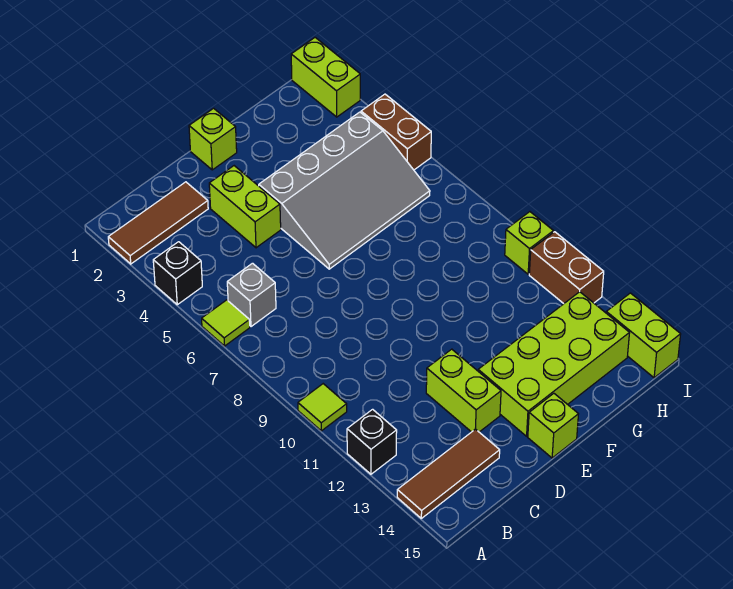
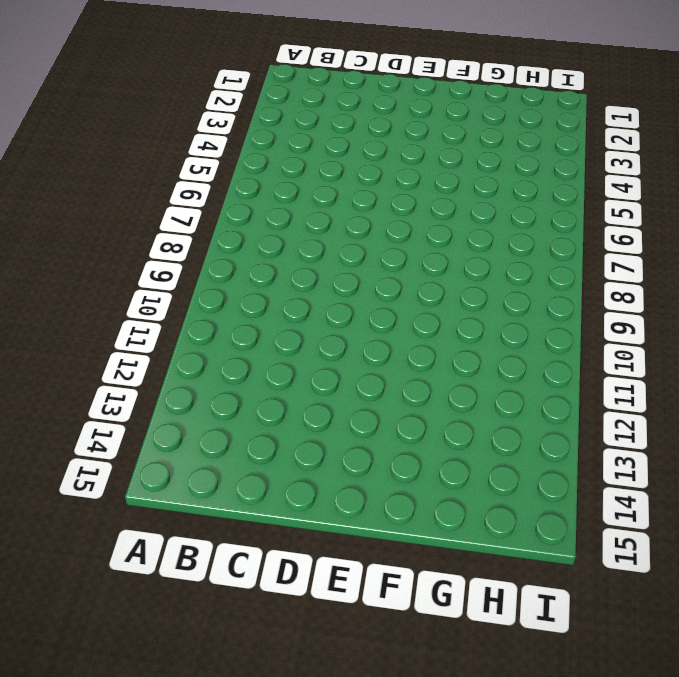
none -> brown 1x3 tile [108,182,208,264]
none -> black 1x1 brick [153,242,202,305]
none -> lime 1x1 tile [202,300,250,346]

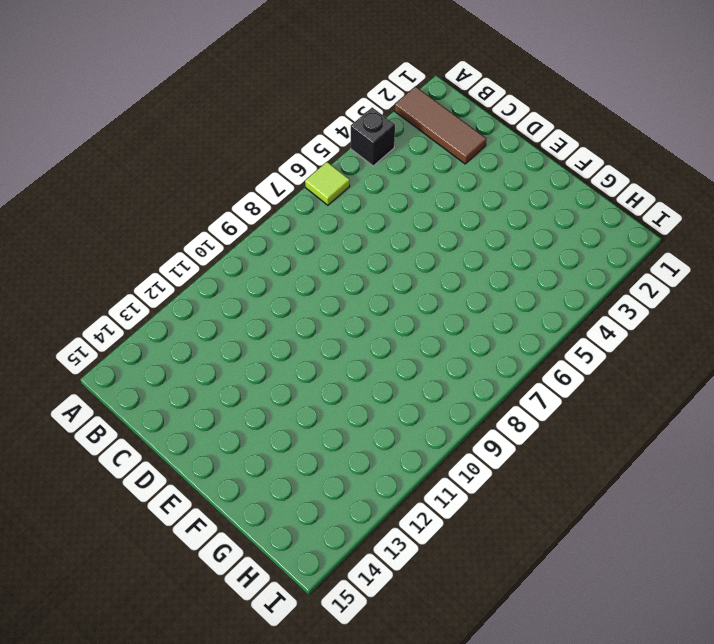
none -> lime 1x1 tile [298,384,347,431]
none -> black 1x1 brick [347,409,397,474]
none -> brown 1x3 tile [397,429,500,518]

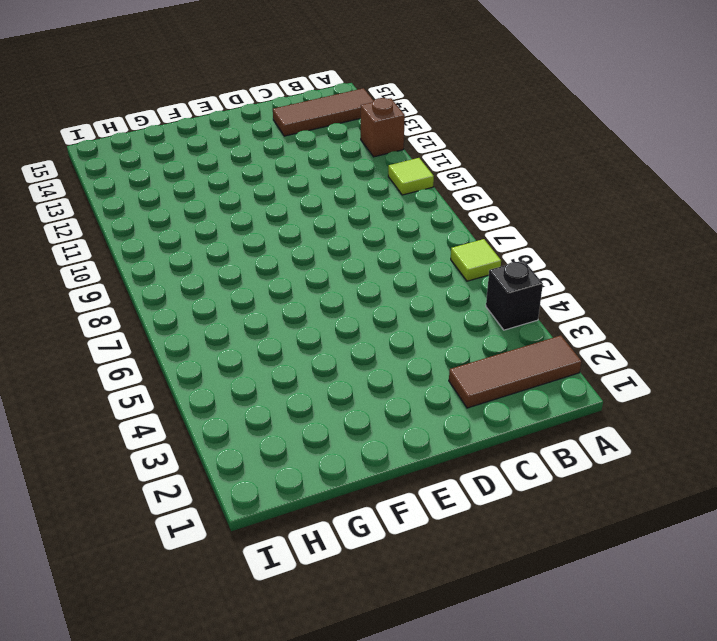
brown 1x1 brick [361,98,405,157] -> black 1x1 brick [347,409,397,474]
none -> grey 1x1 brick [227,263,276,327]
none -> lime 1x2 brick [209,166,281,248]
none -> lime 1x2 brick [426,349,501,432]

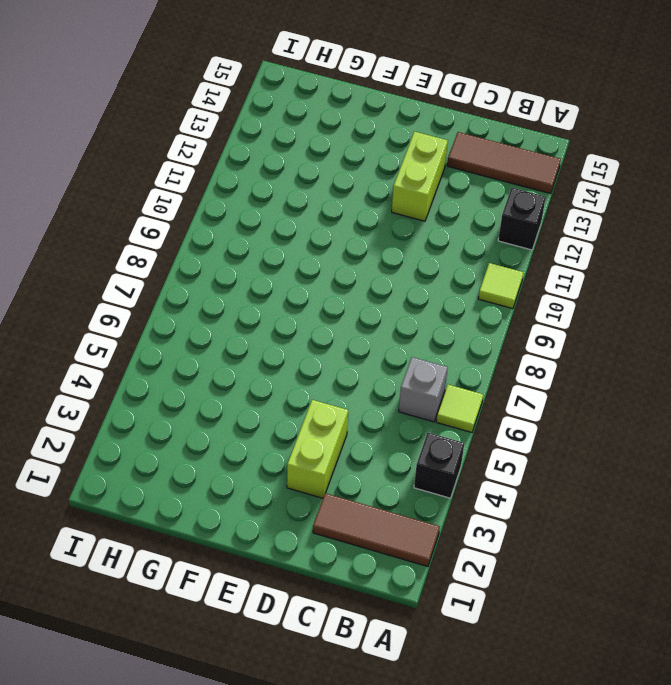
none -> lime 1x1 brick [189,108,237,170]
none -> grey 3x4 slope [259,112,430,269]
none -> lime 2x4 brick [478,292,629,436]

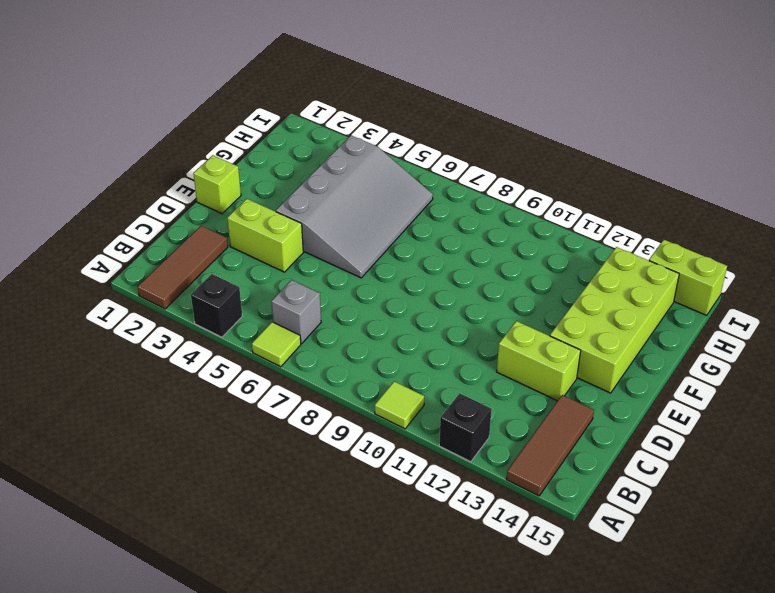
none -> lime 1x1 brick [528,393,578,458]
none -> lime 1x2 brick [291,38,360,117]
none -> brown 1x2 brick [361,94,431,170]

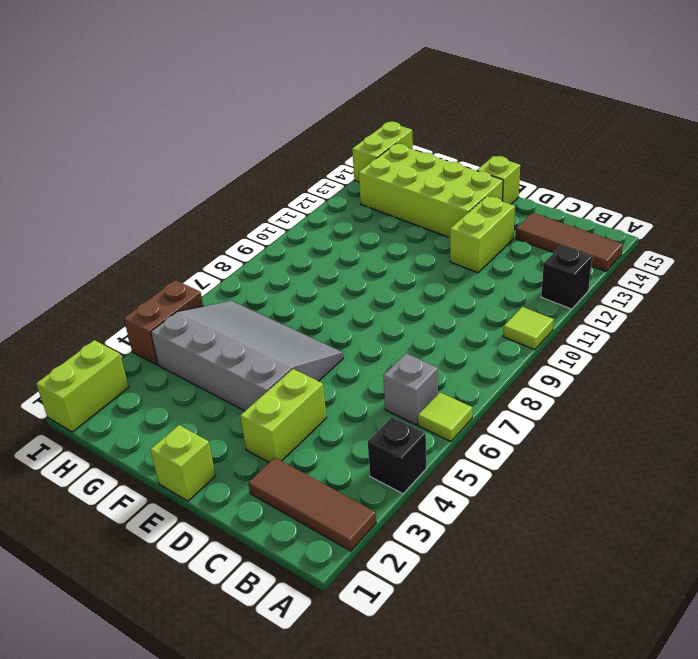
none -> lime 1x1 brick [505,212,553,274]
none -> brown 1x2 brick [529,232,604,304]

